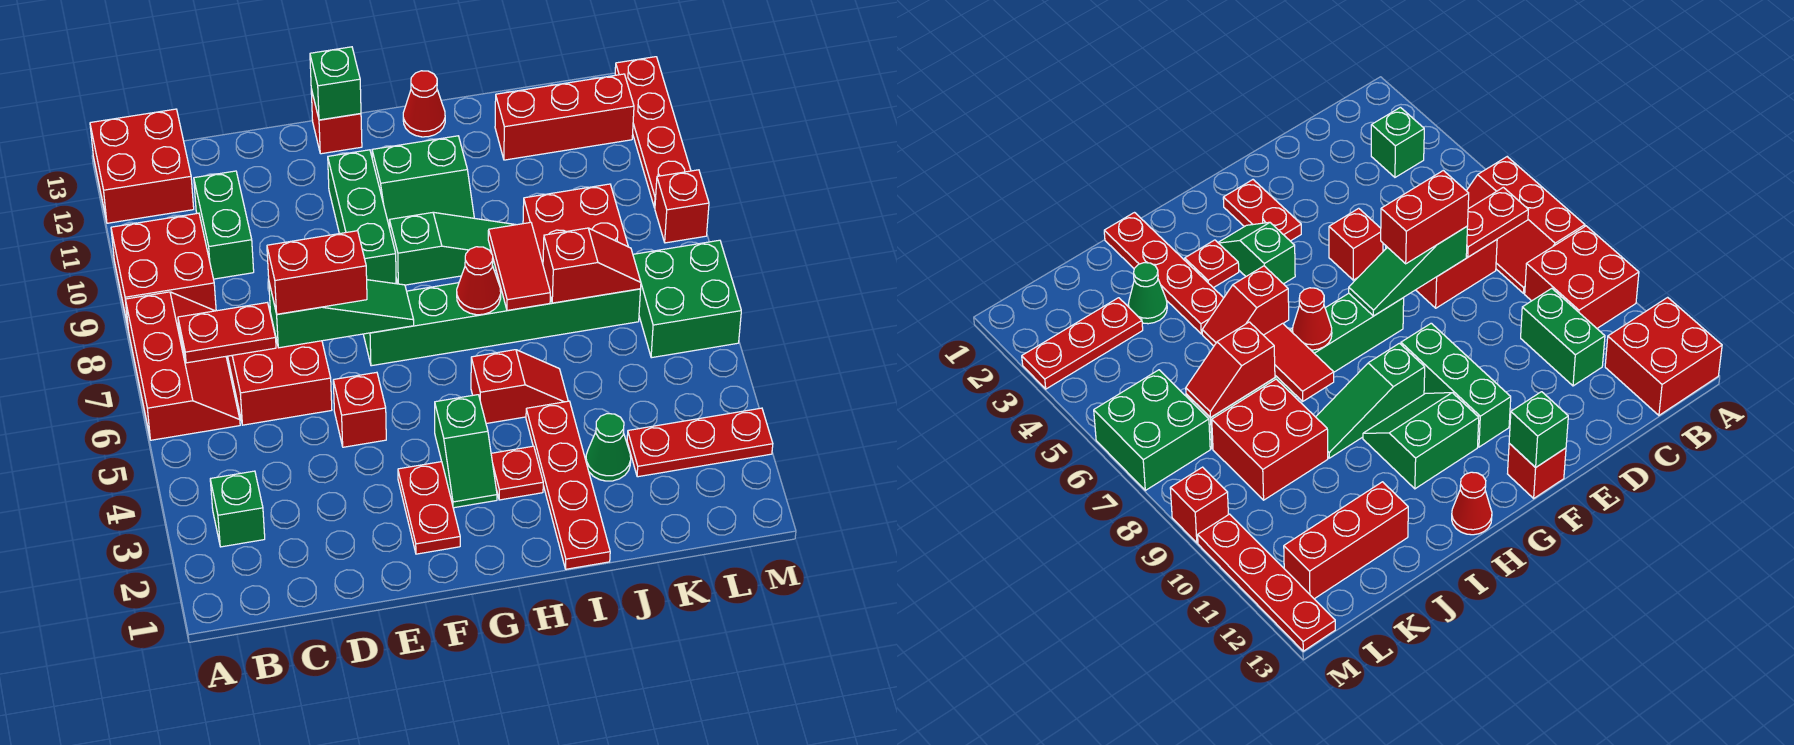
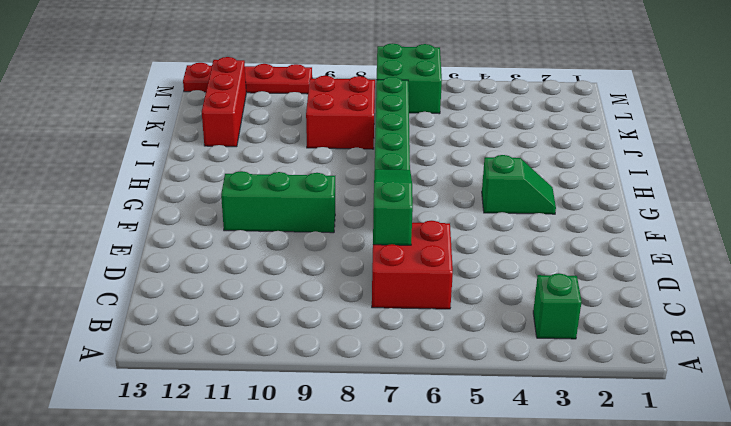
none -> red 2x3 slope [125,292,240,440]
none -> red 2x2 brick [111,213,216,326]
none -> red 2x2 brick [90,109,194,223]
none -> green 1x2 brick [194,171,254,279]

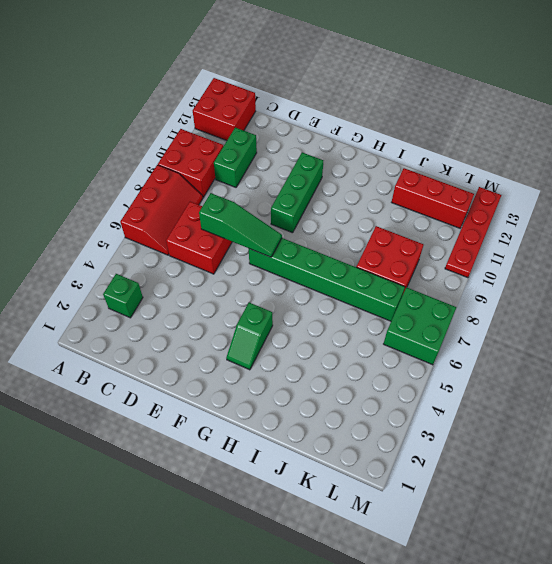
none -> red 1x1 brick [333,372,386,447]
none -> red 1x2 plate [398,462,460,554]
none -> red 1x1 brick [311,89,362,154]
none -> green 1x3 slope [390,212,516,285]

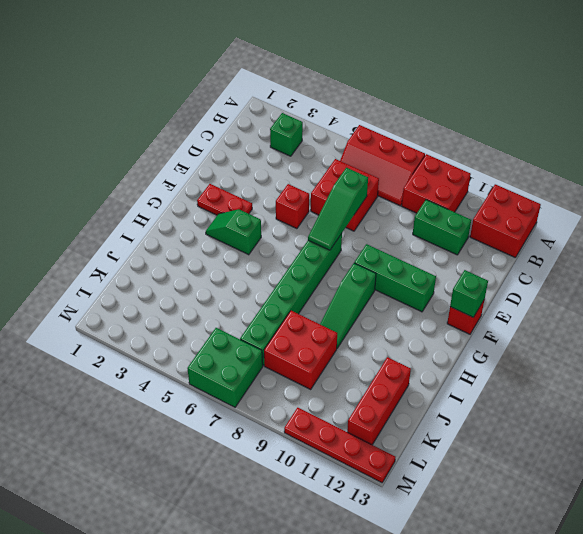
none -> green 2x2 slope [372,136,474,228]
none -> red 1x1 plate [491,446,543,500]
none -> red 1x2 slope [471,350,568,424]
none -> red 1x1 cone [403,71,445,137]

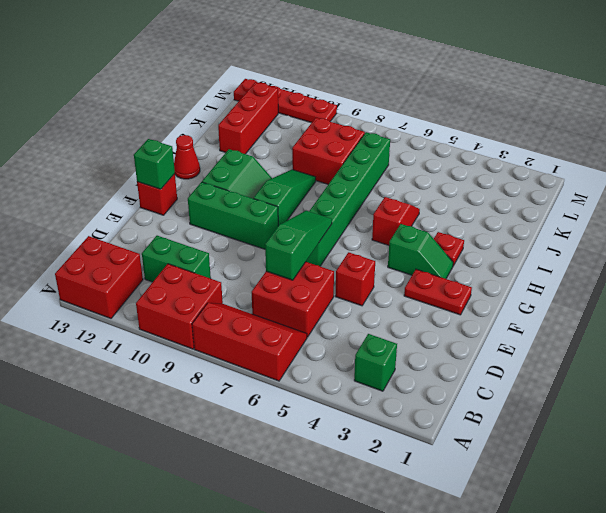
none -> red 1x4 plate [526,401,610,569]
none -> green 1x1 cone [586,414,631,481]
none -> red 1x3 plate [627,408,773,477]
none -> green 2x2 brick [633,240,741,358]

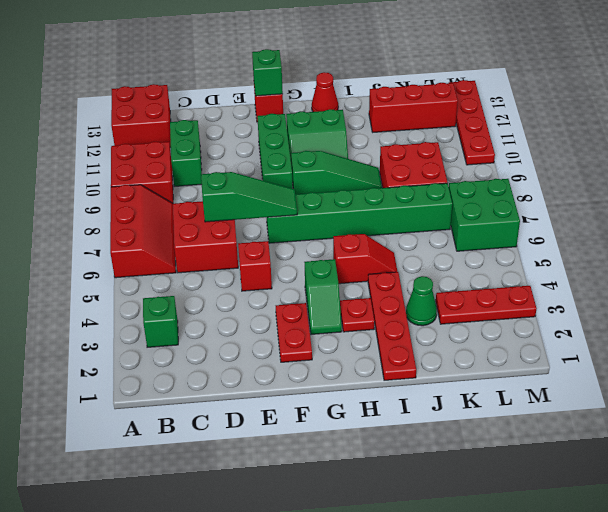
none -> red 1x1 brick [655,170,709,243]
none -> red 1x2 plate [178,303,276,363]
none -> red 1x1 cone [457,247,501,315]
none -> red 1x2 tile [488,222,550,310]

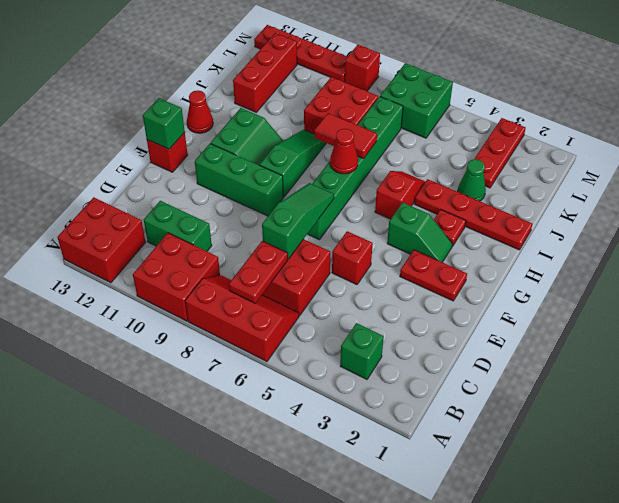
none -> red 1x2 slope [543,228,641,303]
none -> red 1x2 brick [267,231,367,314]

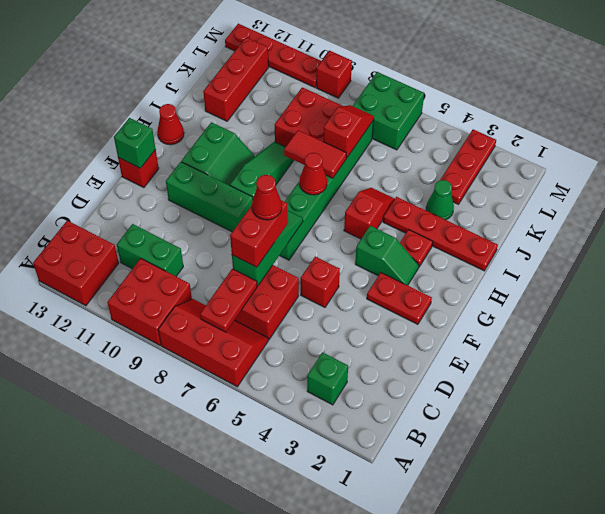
red 1x1 cone [252,175,282,220] -> none

